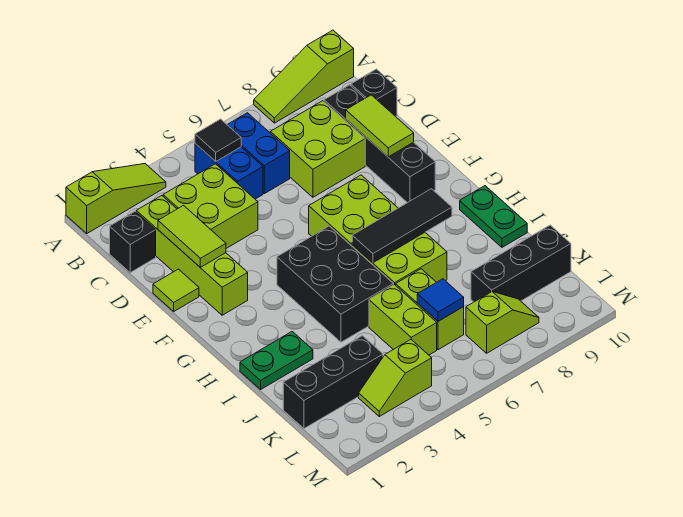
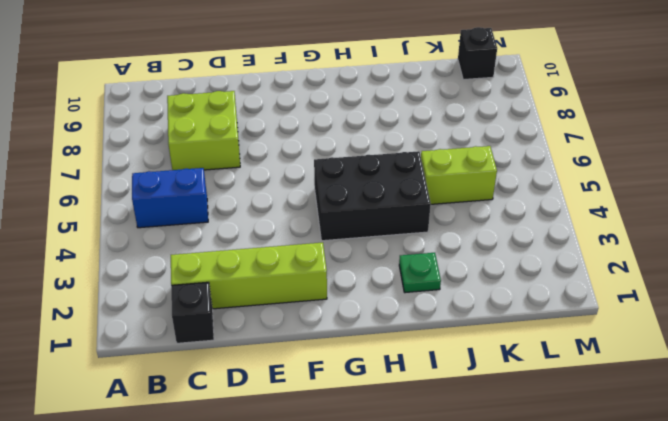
green 1x1 plate [399,253,441,293] -> green 1x2 plate [240,332,313,390]
black 1x1 brick [458,27,497,80] -> black 1x1 brick moved to [351,69,397,116]
none -> lime 1x3 slope [66,164,166,233]
none -> lime 1x3 slope [254,30,354,123]
none -> blue 1x2 brick [227,113,290,194]

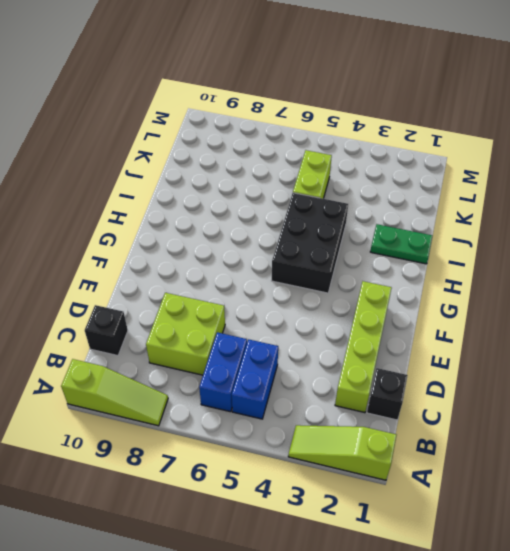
none -> lime 2x2 brick [163,164,258,248]
none -> black 1x4 brick [324,85,435,203]
none -> lime 1x1 tile [153,269,199,311]

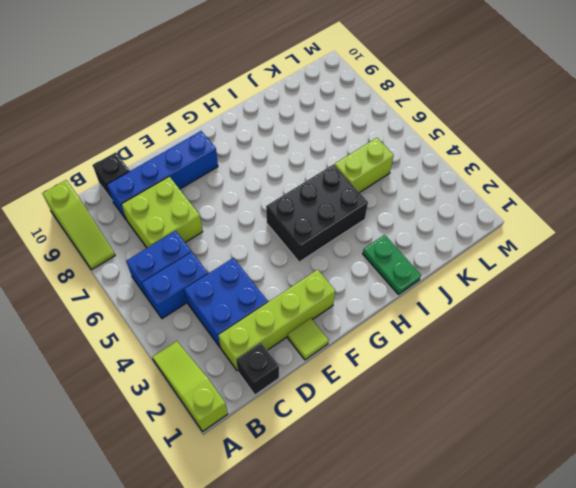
blue 2x2 brick [184,258,268,347] -> lime 2x2 brick [163,164,258,248]
blue 1x4 brick [107,131,218,220] -> black 1x4 brick [324,85,435,203]
none -> lime 2x4 brick [309,175,447,285]
none -> green 1x2 plate [460,186,527,247]
none -> lime 1x2 brick [396,269,464,350]

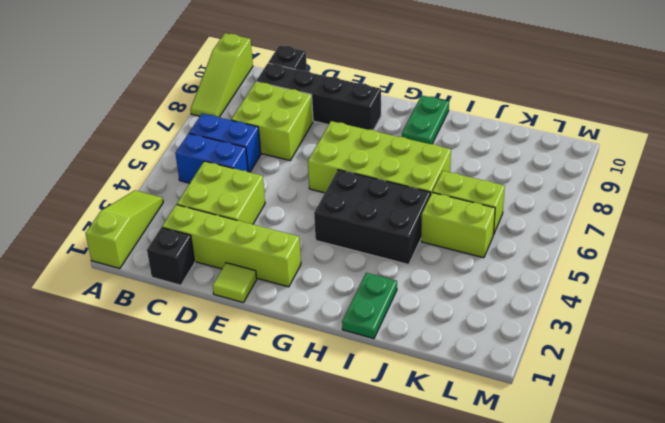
green 1x2 plate [402,95,449,144] -> green 1x2 plate turned to [460,186,527,247]
none -> black 1x3 brick [283,336,383,429]
none -> black 1x3 brick [471,225,571,302]
none -> lime 1x2 slope [359,340,432,416]

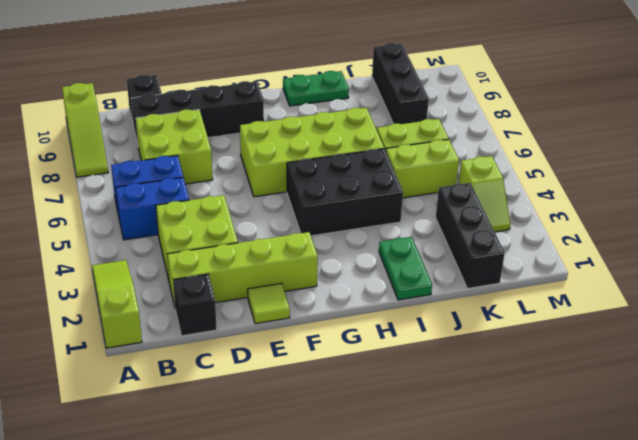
none -> lime 1x2 slope [466,292,539,353]
none -> black 1x1 tile [195,119,241,162]
none -> lime 1x2 tile [158,206,226,267]

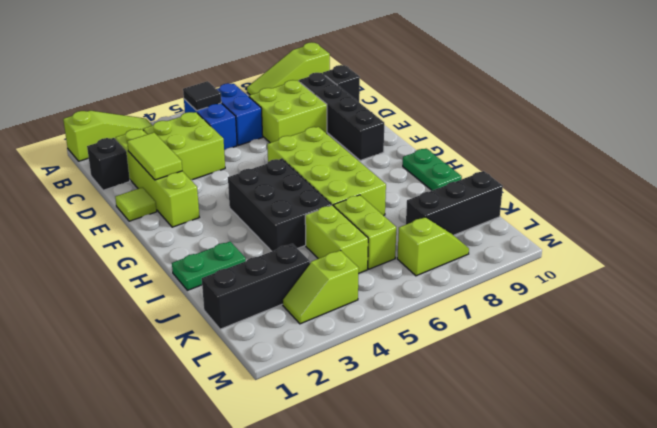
none -> lime 1x2 tile [346,95,414,157]
none -> black 1x3 tile [352,189,452,263]
none -> blue 1x1 tile [417,279,464,321]

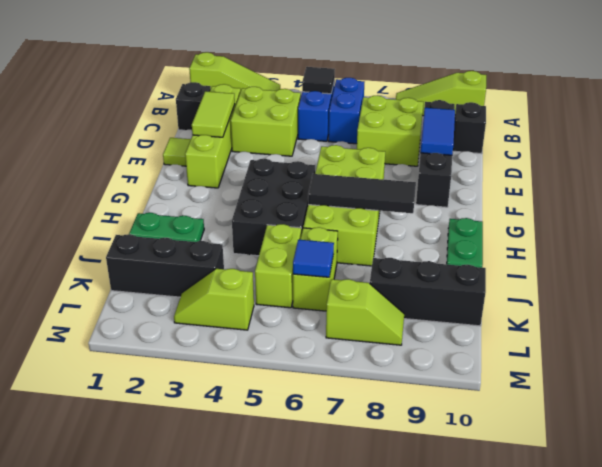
blue 1x2 tile [421,108,455,155] -> lime 1x2 tile [346,95,414,157]

